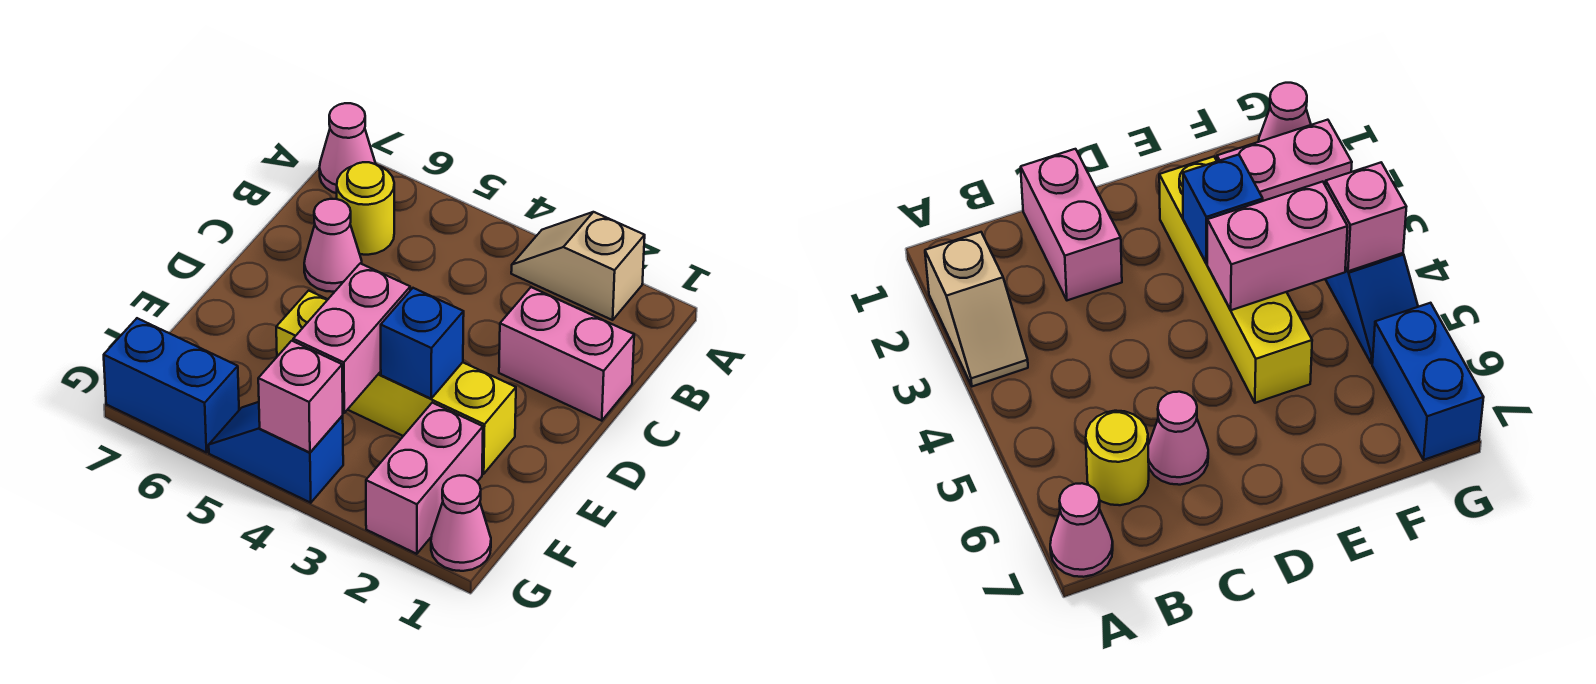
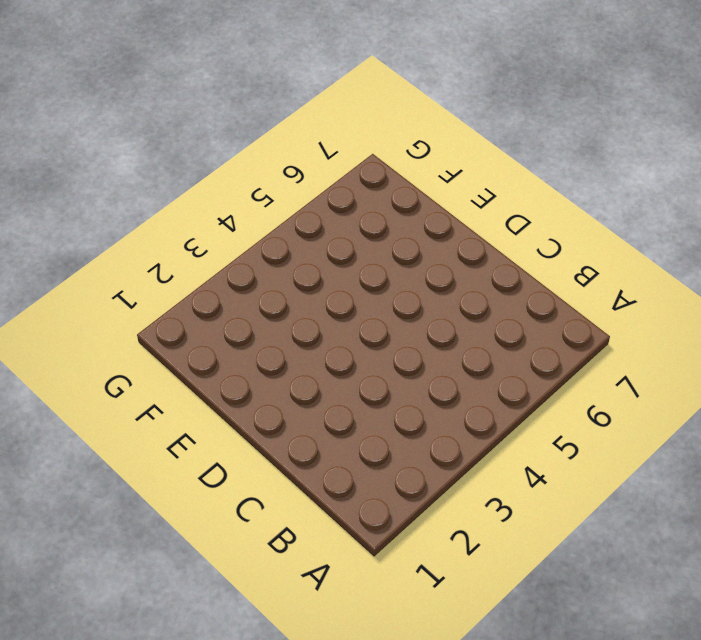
none -> tan 1x2 slope [511,212,645,320]
none -> pink 1x1 cone [319,103,376,193]
none -> yellow 1x1 round brick [337,162,394,255]

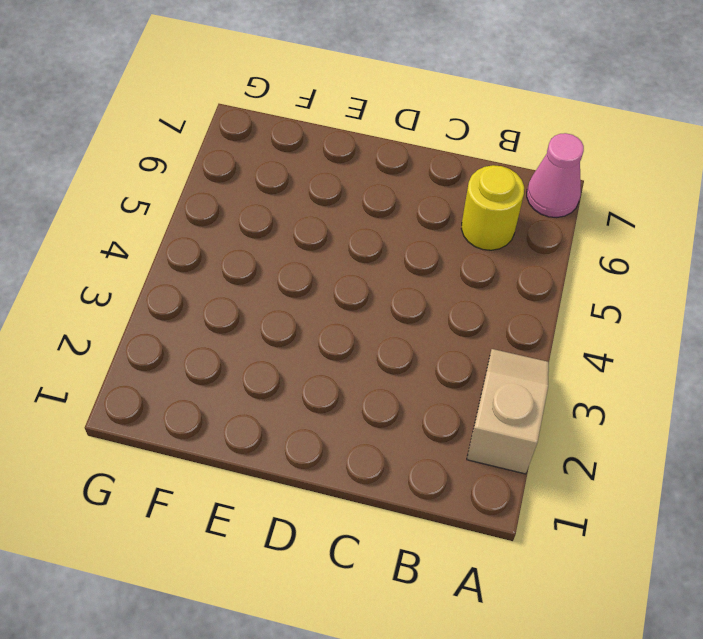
none -> pink 1x2 brick [499,287,634,421]
none -> pink 1x1 cone [304,199,362,292]
none -> yellow 1x4 brick [276,291,516,474]

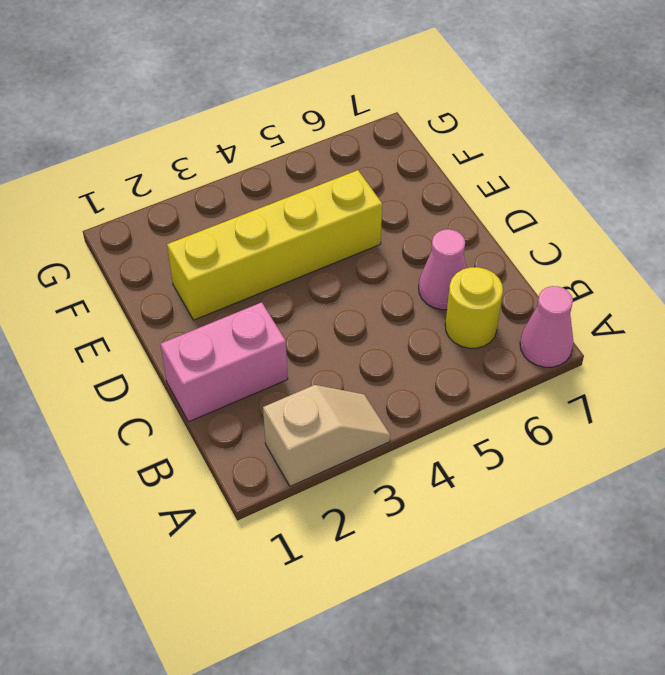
none -> pink 1x2 brick [366,403,483,554]
none -> pink 1x1 cone [431,475,491,571]
none -> blue 1x2 slope [209,402,343,503]

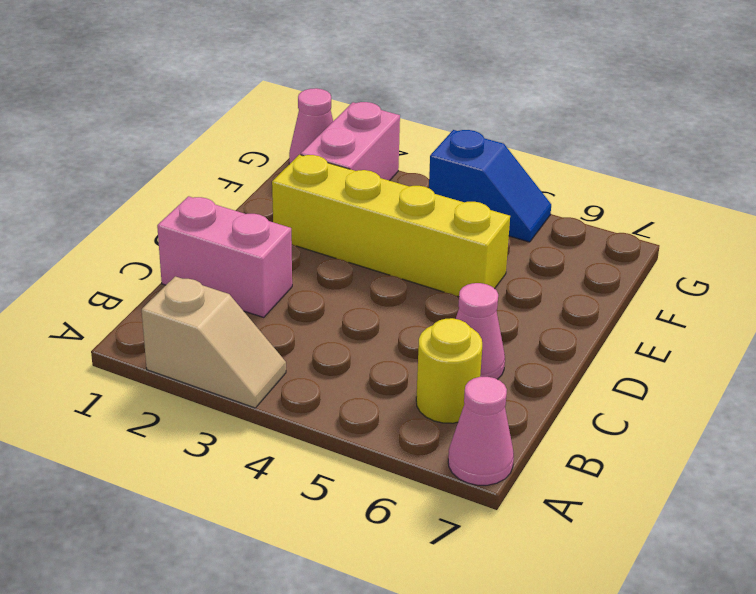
none -> blue 1x2 brick [104,318,239,453]
none -> blue 1x1 brick [381,288,464,399]
none -> pink 1x2 brick [293,263,410,413]

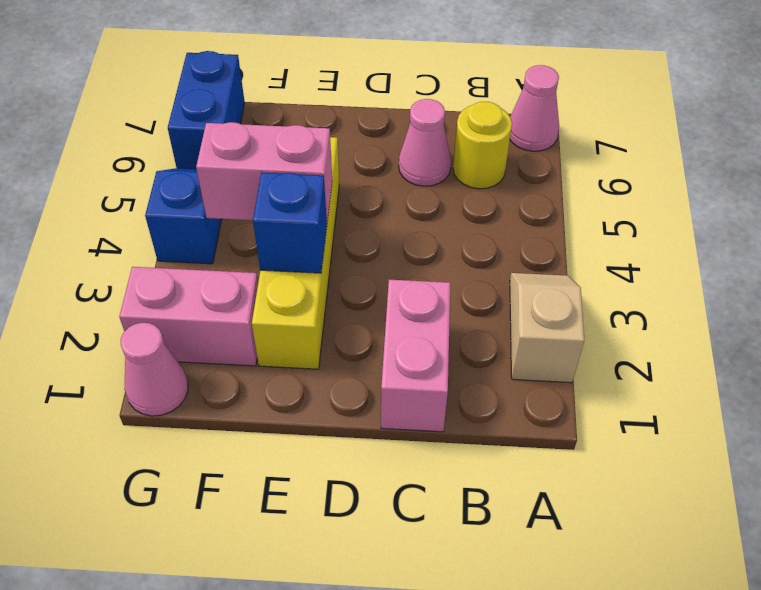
none -> pink 1x1 brick [258,341,343,453]

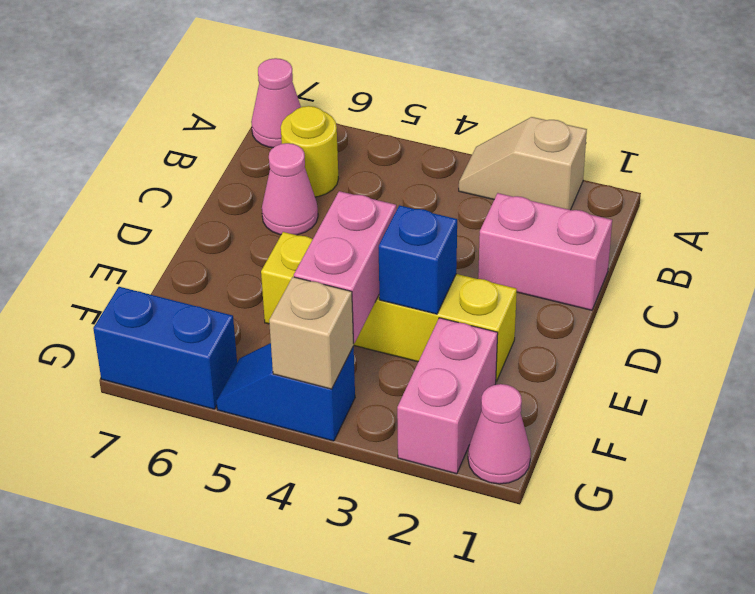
tan 1x1 brick [269,277,354,389] -> pink 1x1 brick [258,341,343,453]

